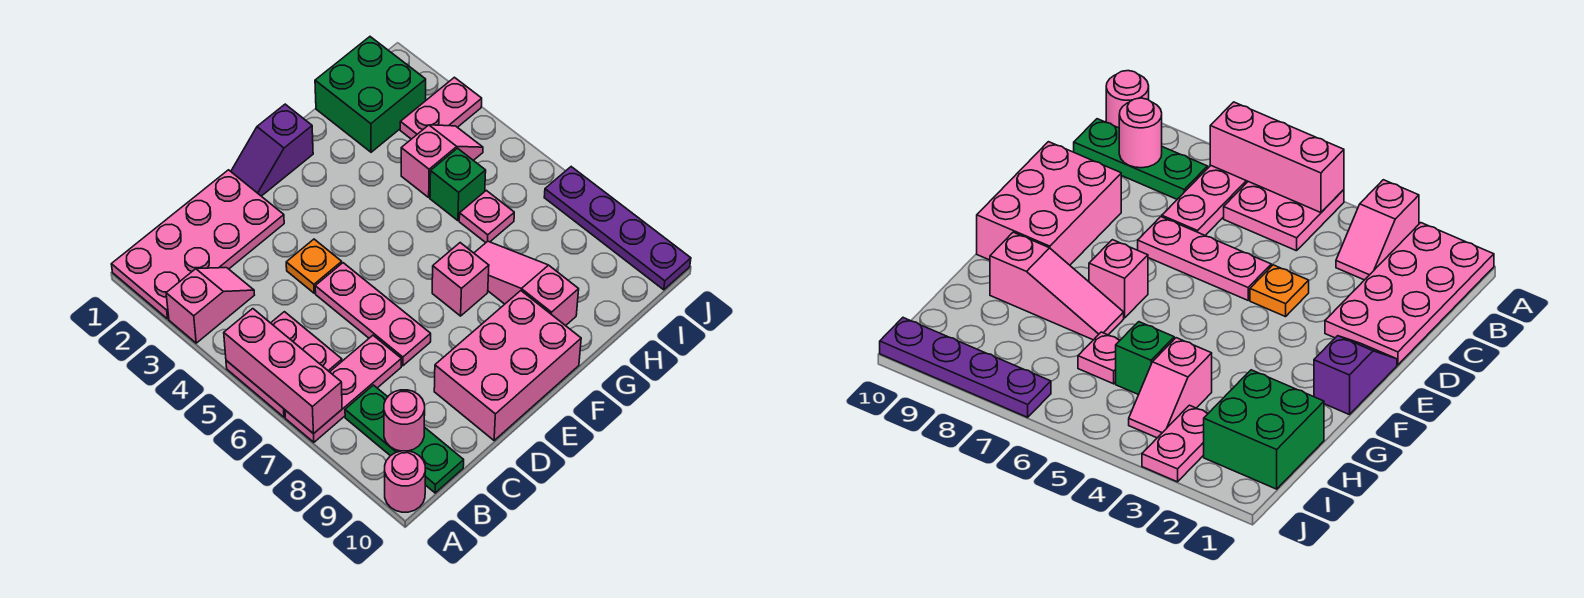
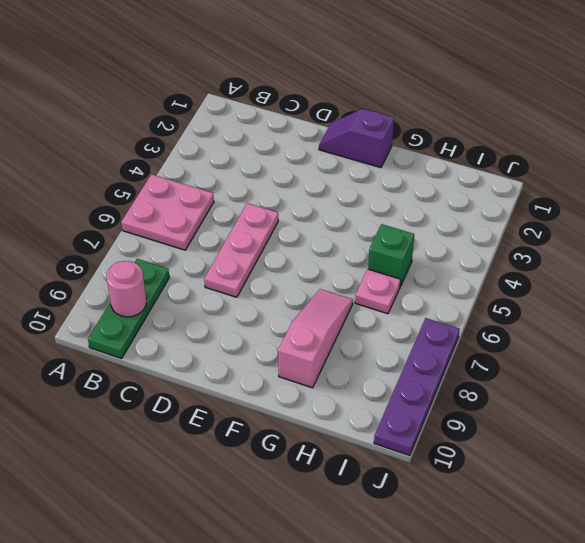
none -> pink 2x4 plate [111,170,284,319]
none -> pink 1x2 slope [166,268,254,343]
none -> pink 1x3 plate [285,335,401,442]

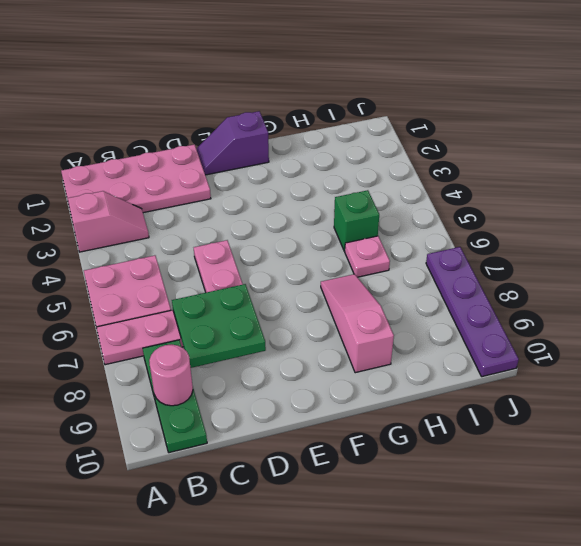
green 2x2 plate [172,284,266,368] -> none
none -> pink 1x1 round brick [385,451,425,512]
none -> orange 1x1 plate [286,239,342,293]
none -> pink 2x3 brick [434,291,581,440]

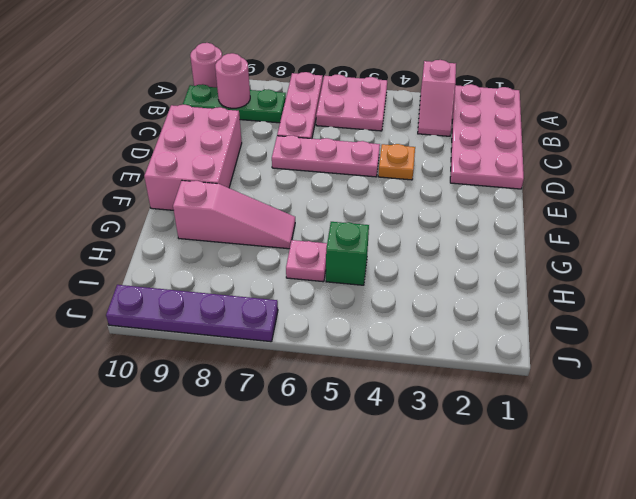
none -> purple 1x2 slope [231,104,313,196]
none -> pink 1x1 brick [432,243,489,316]
none -> green 2x2 brick [315,37,426,152]

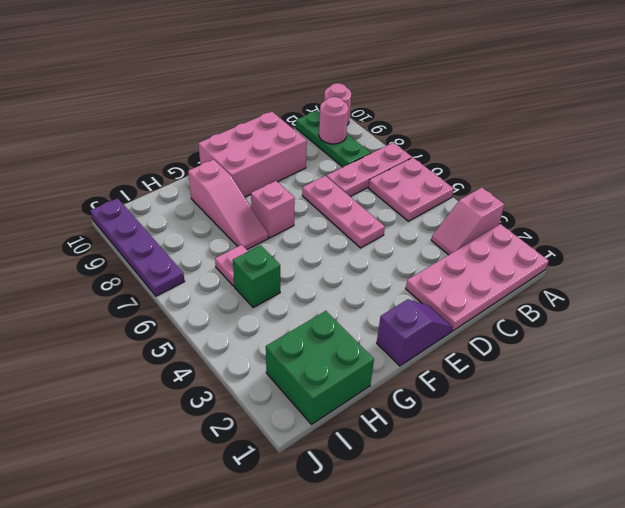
none -> orange 1x1 plate [286,239,342,293]
none -> pink 1x2 slope [401,125,483,197]
none -> pink 1x2 plate [400,77,482,139]

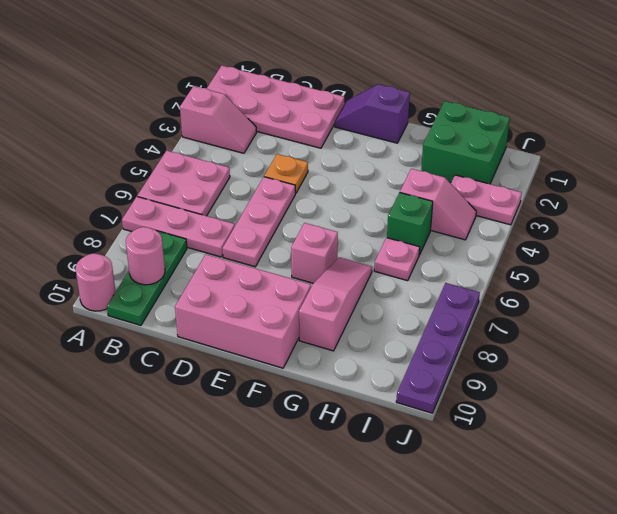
none -> pink 1x3 brick [224,309,342,434]

